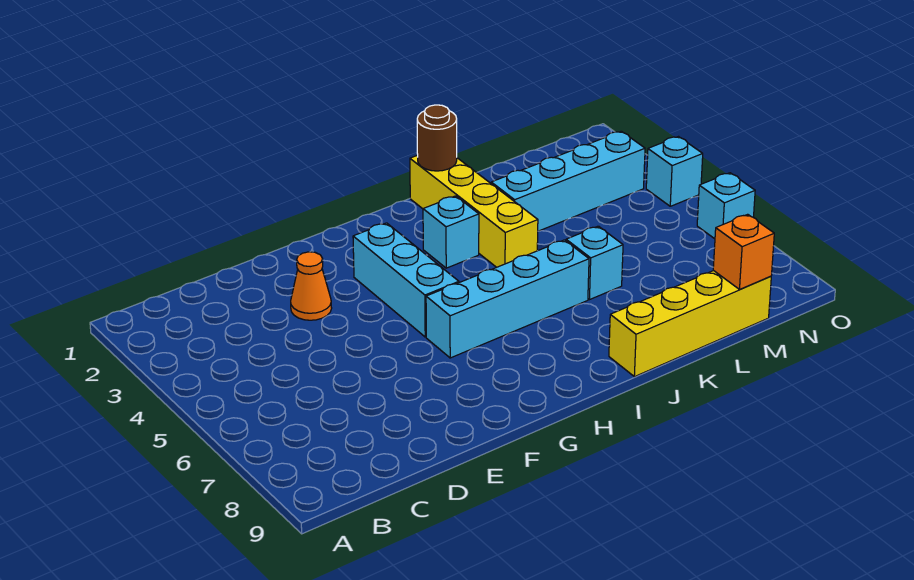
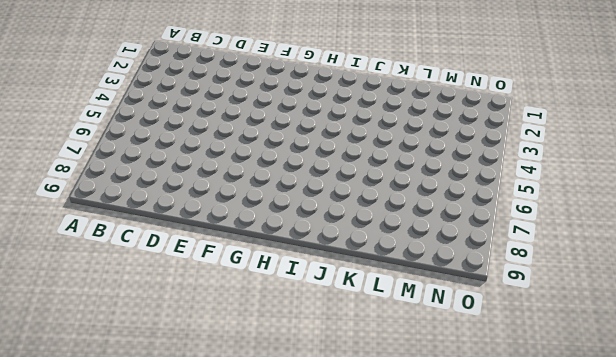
none -> orange 1x1 cone [291,252,332,320]
none -> cyan 1x3 brick [353,223,459,337]
none -> cyan 1x4 brick [426,240,589,358]

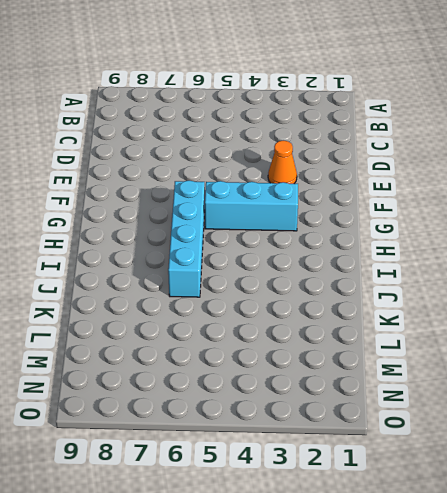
none -> cyan 1x1 brick [423,196,479,268]
none -> yellow 1x4 brick [410,155,538,267]
none -> yellow 1x4 brick [609,271,771,377]

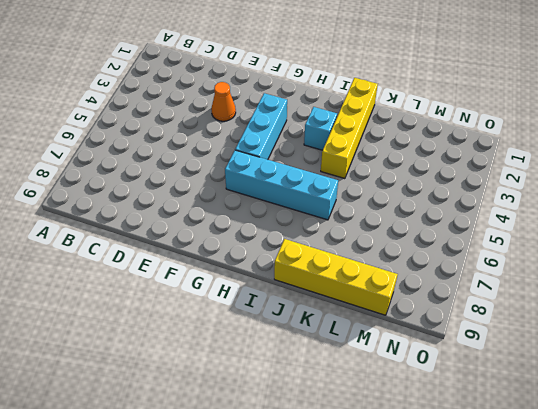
none -> cyan 1x4 brick [491,131,645,231]
none -> cyan 1x1 brick [566,226,623,299]
none -> cyan 1x1 brick [646,137,703,206]

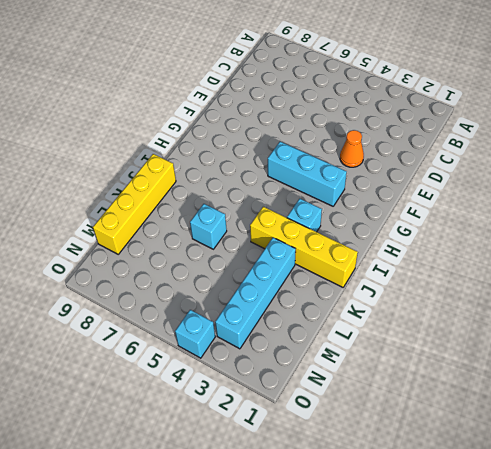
none -> cyan 1x4 brick [426,240,589,358]
none -> cyan 1x1 brick [697,173,755,239]
none -> brown 1x1 round brick [417,105,457,171]

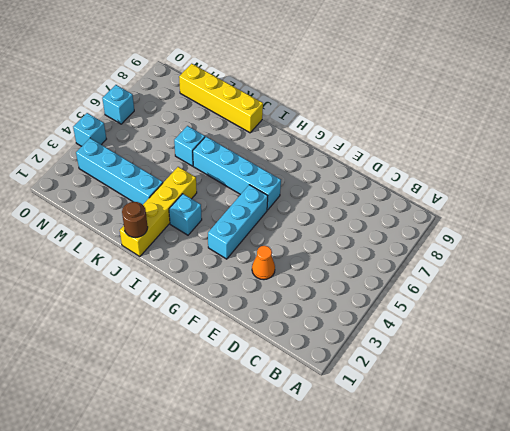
none -> orange 1x1 brick [713,214,774,289]

